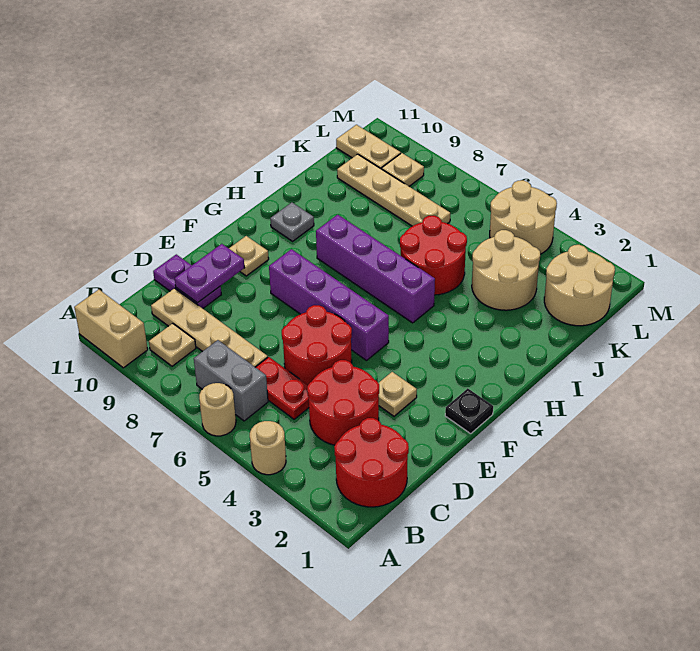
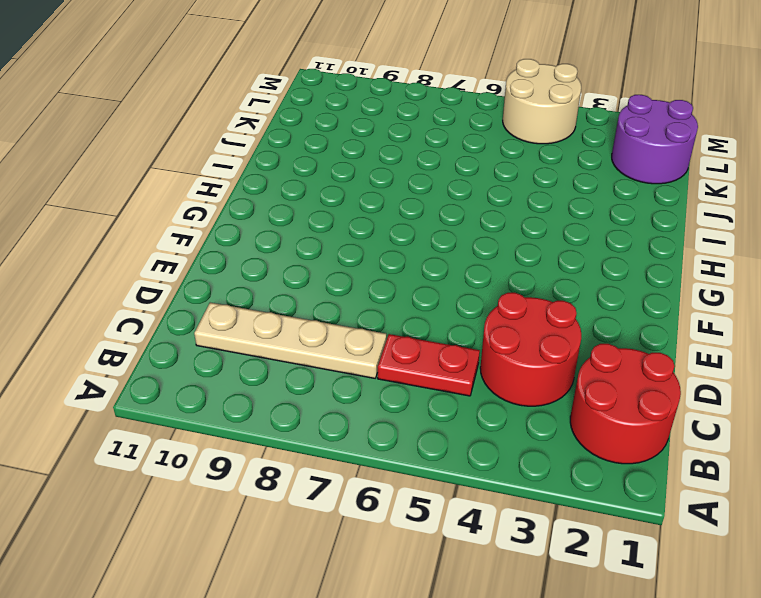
purple 2x2 round brick [612,95,698,184] -> tan 2x2 round brick [544,245,615,326]
none -> tan 1x1 round brick [250,421,286,475]
none -> tan 1x1 round brick [199,383,236,436]
none -> tan 1x2 brick [74,290,148,368]

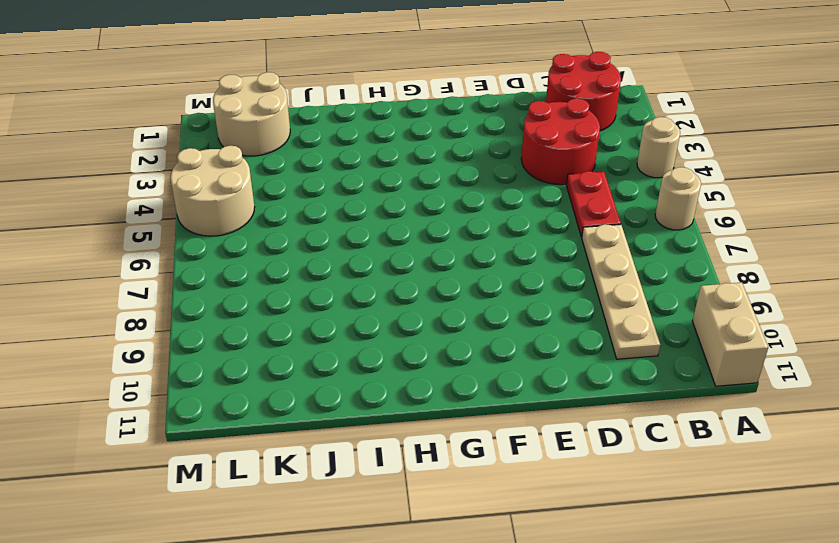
none -> grey 1x2 brick [194,340,268,421]
none -> tan 1x1 plate [149,323,196,366]
none -> red 2x2 round brick [282,305,352,385]

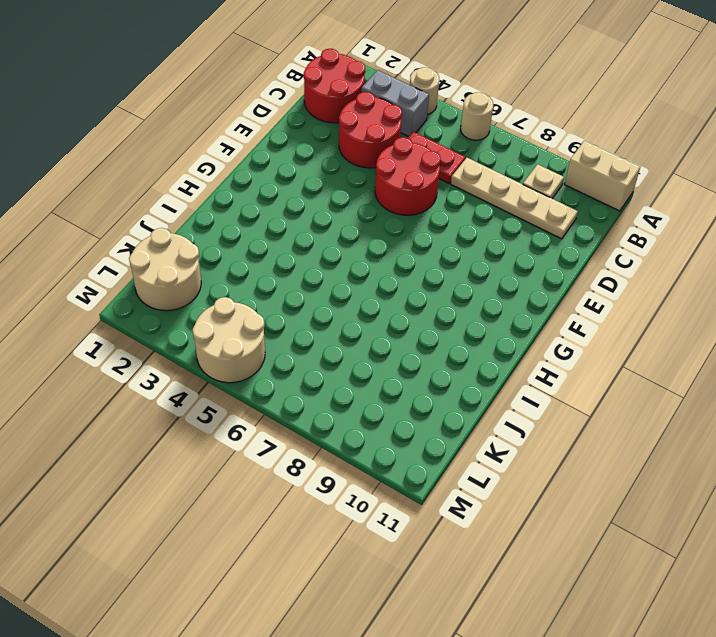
grey 1x2 brick [362,70,429,136] -> grey 1x2 brick moved to [194,340,268,421]
none -> purple 1x2 plate [153,254,221,309]
none -> tan 1x1 plate [379,372,417,416]
none -> black 1x1 plate [445,388,493,434]

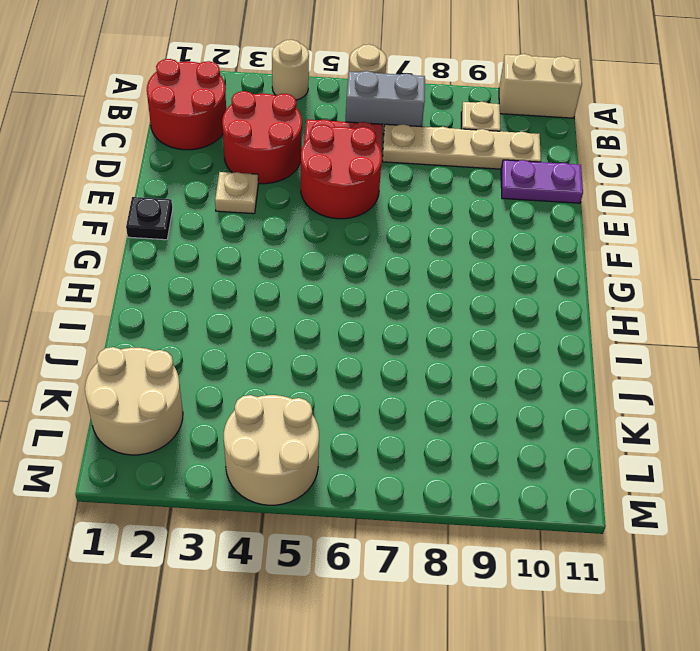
none -> purple 1x4 brick [269,249,389,360]
none -> tan 1x1 plate [229,236,269,276]
none -> purple 1x4 brick [316,215,435,323]

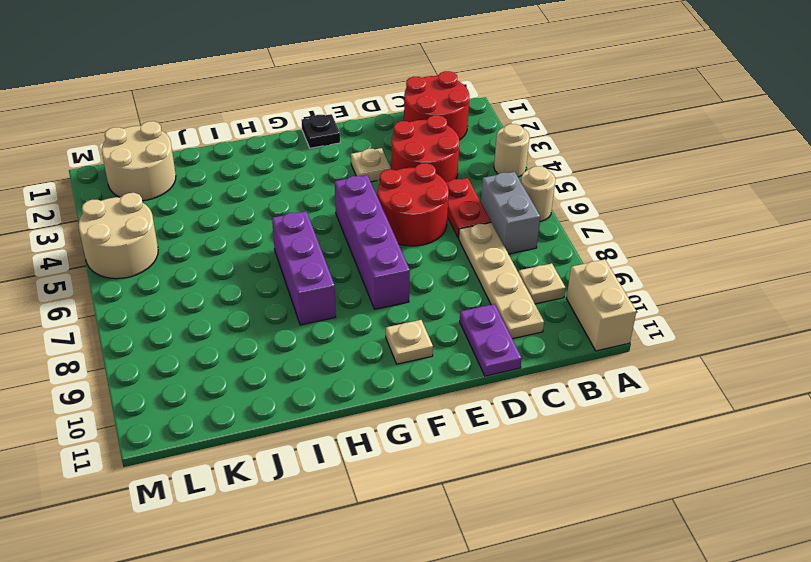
purple 1x3 brick [272,211,336,325] -> purple 1x4 brick [316,215,435,323]
none -> grey 1x1 plate [270,203,314,241]
none -> red 2x2 round brick [400,216,467,295]
none -> tan 2x2 round brick [472,230,540,310]

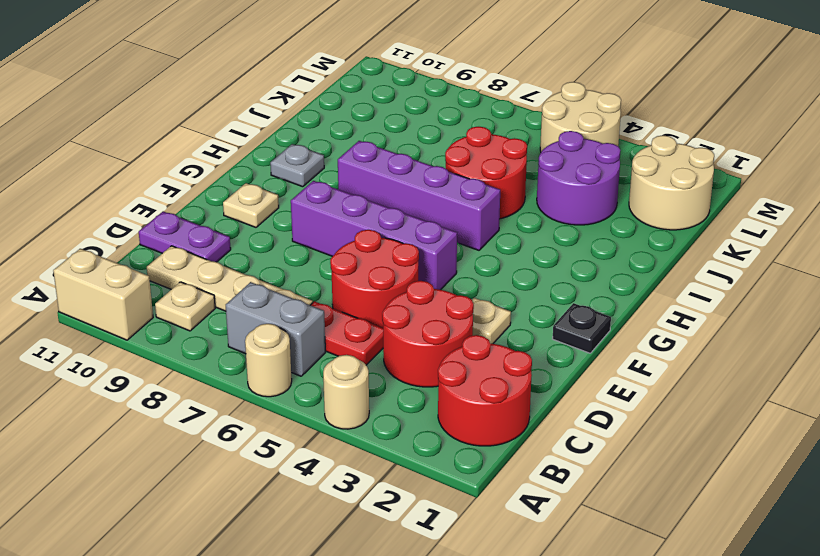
purple 2x2 round brick [537,131,621,225] -> tan 2x2 round brick [472,230,540,310]
none -> tan 1x4 plate [337,154,450,226]
none -> tan 1x1 plate [382,153,424,186]
none -> tan 1x2 plate [336,125,401,169]

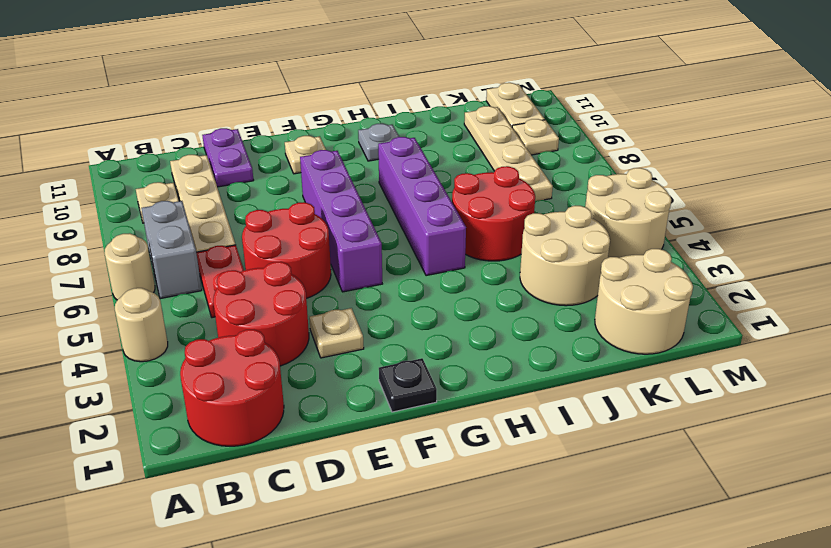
none -> tan 1x2 brick [74,290,148,368]
none -> purple 1x2 plate [175,244,244,303]

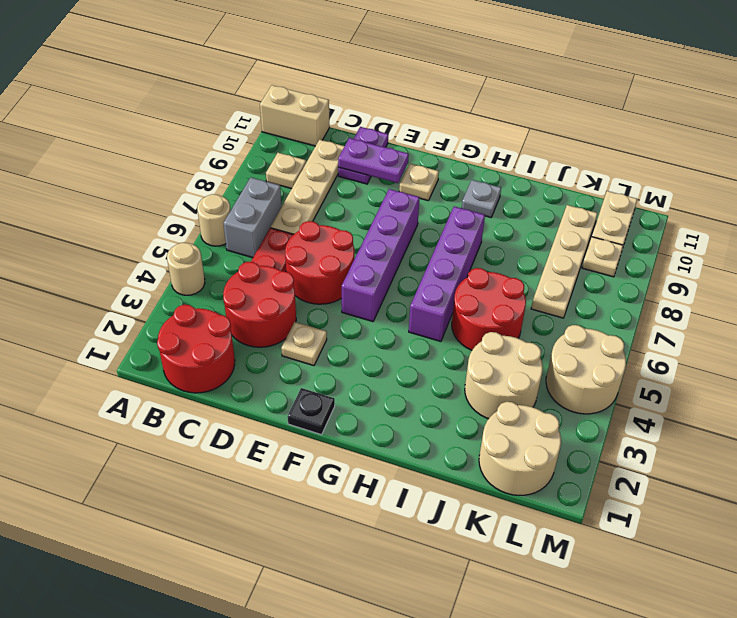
tan 1x2 brick [260,85,329,146] -> tan 1x2 brick turned to [74,290,148,368]

